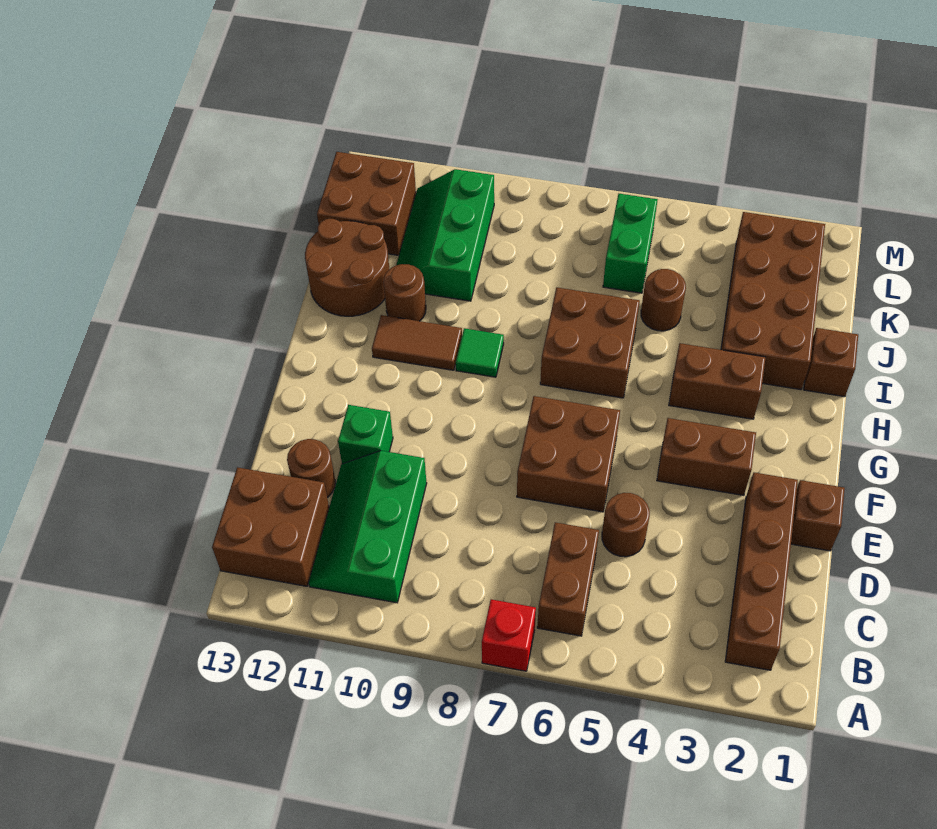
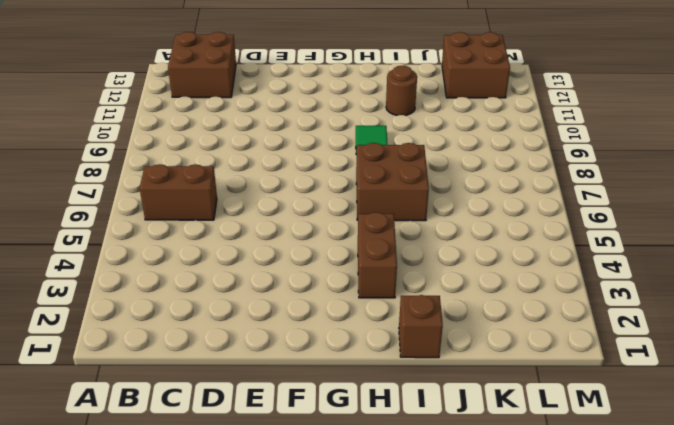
none -> red 1x1 brick [482,599,536,671]
none -> brown 1x4 brick [725,473,798,670]
none -> green 2x3 slope [309,451,427,603]

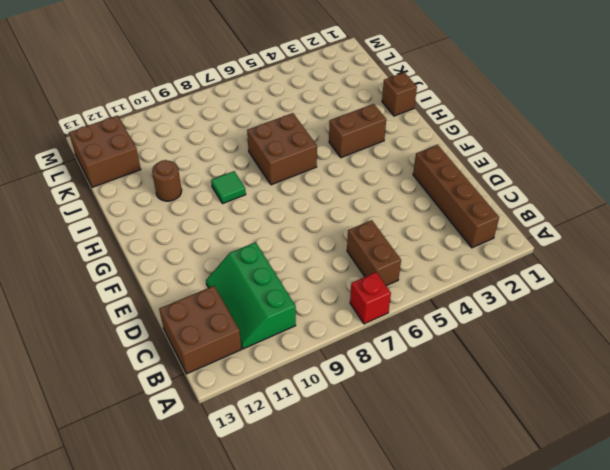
none -> brown 1x1 round brick [602,493,650,557]
none -> brown 1x1 round brick [287,439,335,498]
none -> brown 1x1 brick [791,480,845,551]

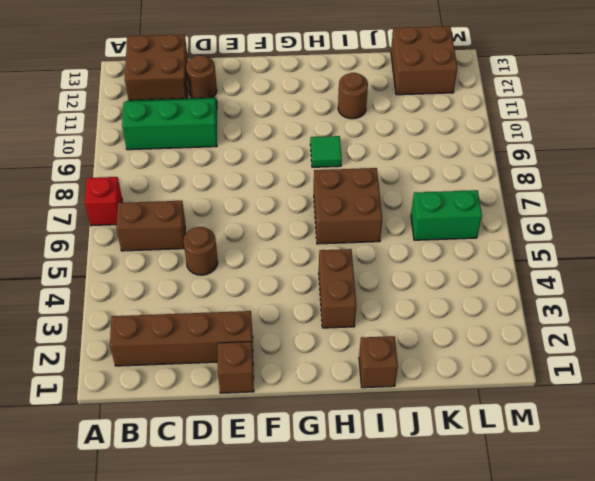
none -> brown 2x2 brick [517,396,620,512]
none -> green 1x1 brick [338,405,393,464]
none -> brown 1x2 brick [657,418,756,495]

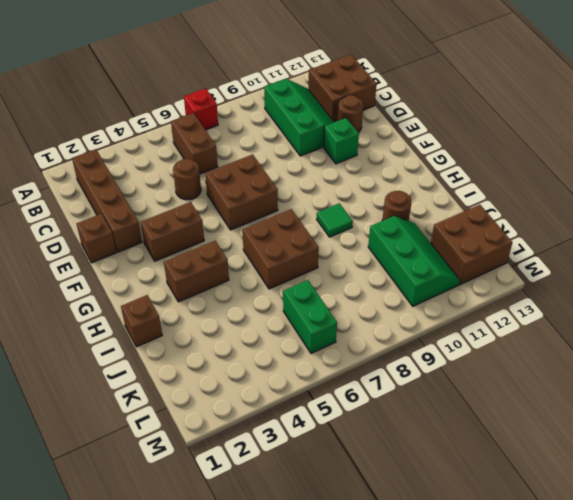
none -> brown 1x2 tile [372,315,462,370]
none -> brown 2x4 brick [721,212,825,390]
none -> brown 2x2 round brick [305,219,389,316]

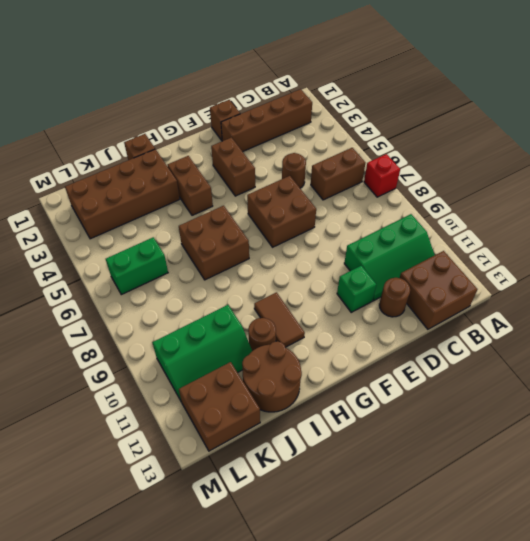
none -> green 1x1 tile [456,328,504,377]
none -> brown 1x1 round brick [641,269,686,331]

